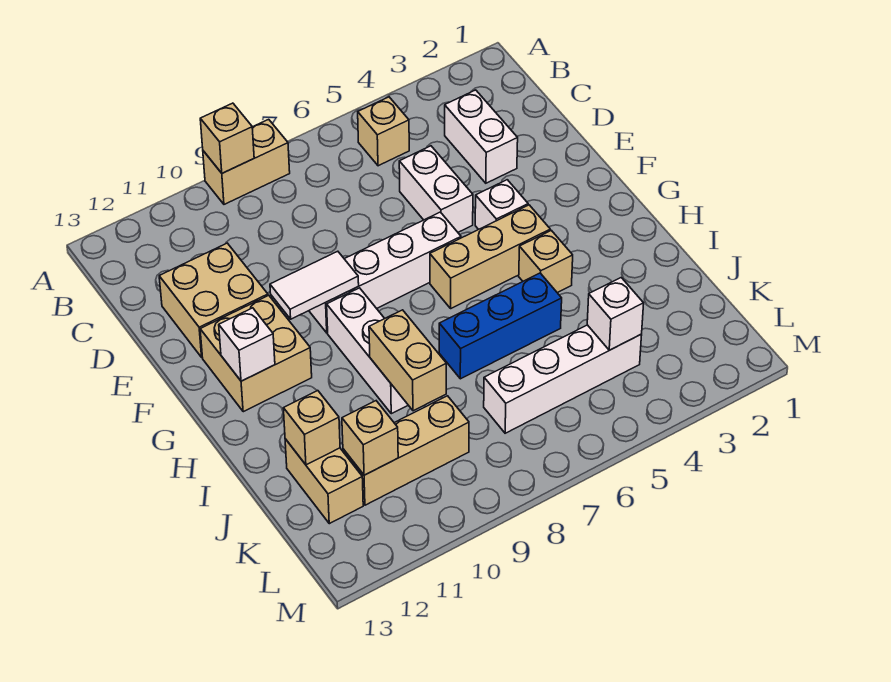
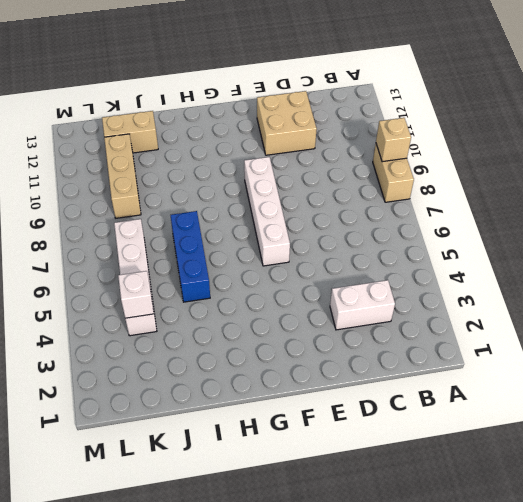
none -> tan 1x1 brick [358,97,409,166]
none -> white 1x2 brick [399,146,473,232]
none -> white 1x1 brick [475,180,528,229]

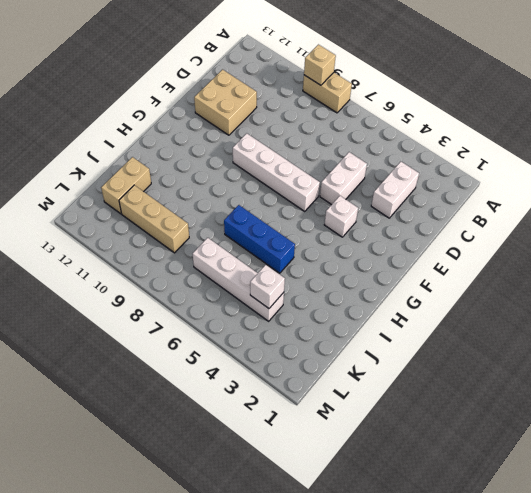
none -> tan 1x1 brick [358,97,409,166]
none -> tan 2x2 brick [200,295,312,412]
none -> tan 1x3 brick [430,205,550,308]

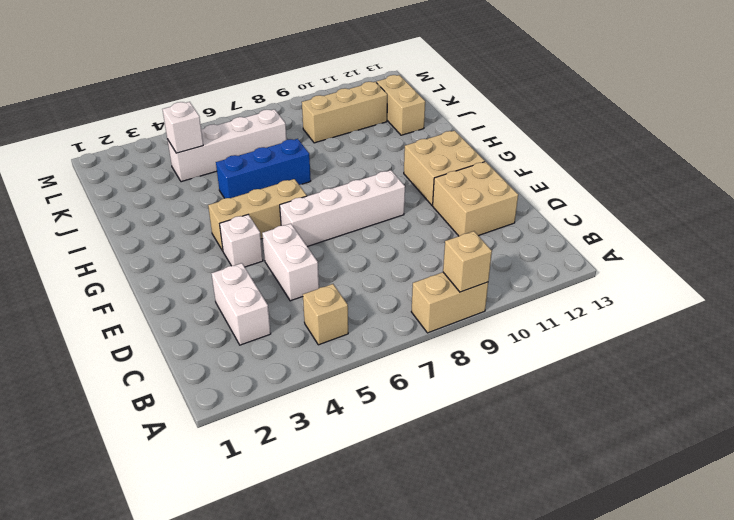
none -> white 1x3 brick [327,288,408,414]
none -> tan 1x1 brick [519,230,573,293]
none -> white 1x2 tile [270,251,359,319]

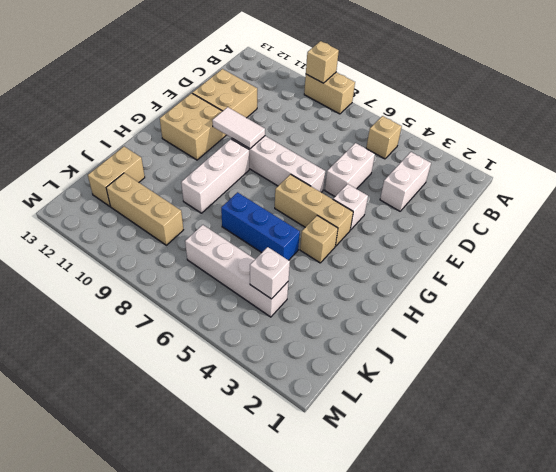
none -> white 1x1 brick [219,308,275,381]
none -> tan 1x2 brick [369,310,446,411]
none -> tan 1x1 brick [283,391,340,465]

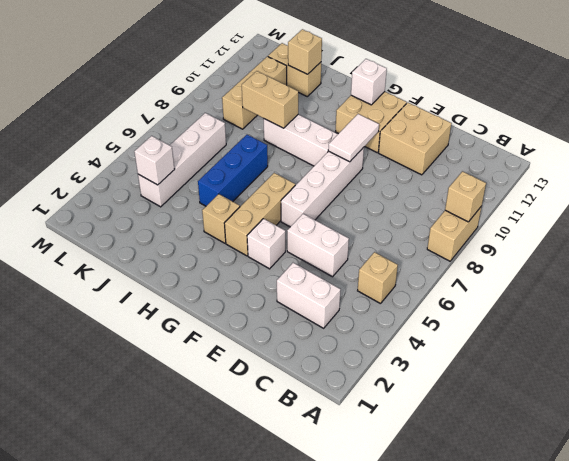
none -> tan 1x1 brick [342,401,398,475]

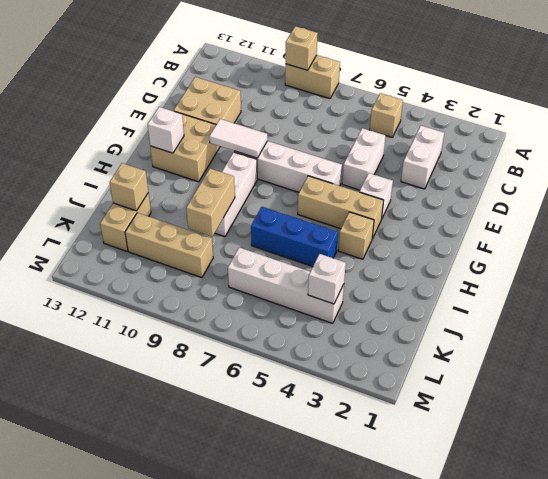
none -> tan 1x1 brick [342,401,398,475]

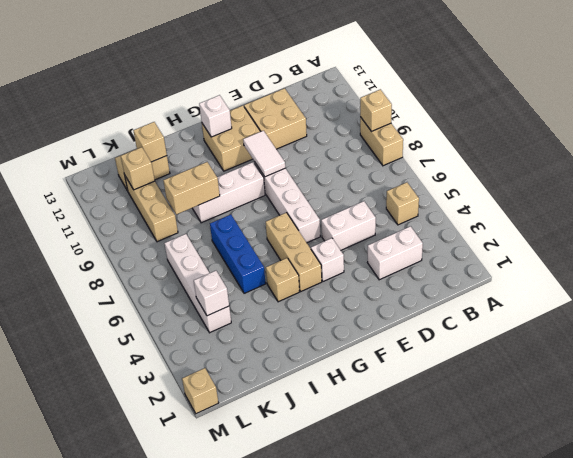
tan 1x1 brick [182,368,218,414] -> none

